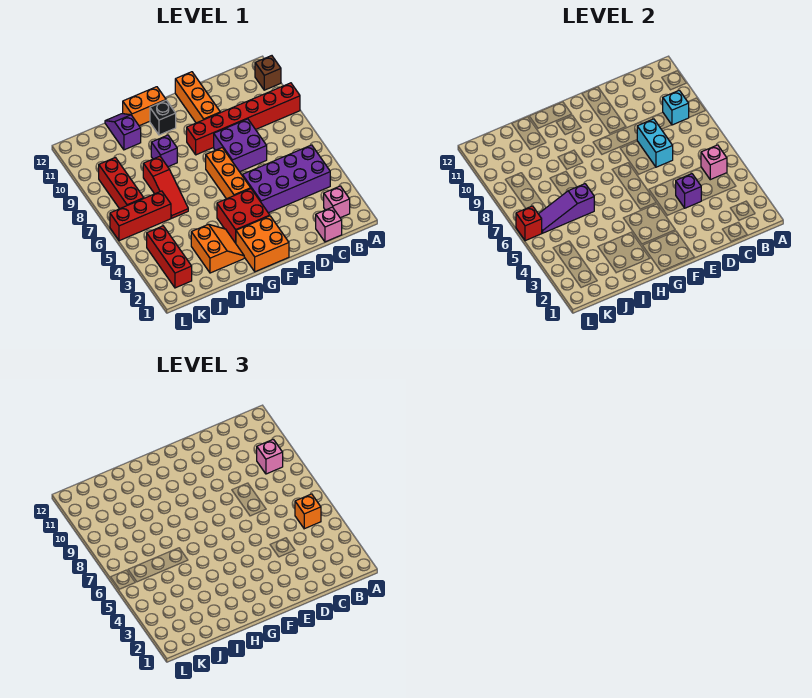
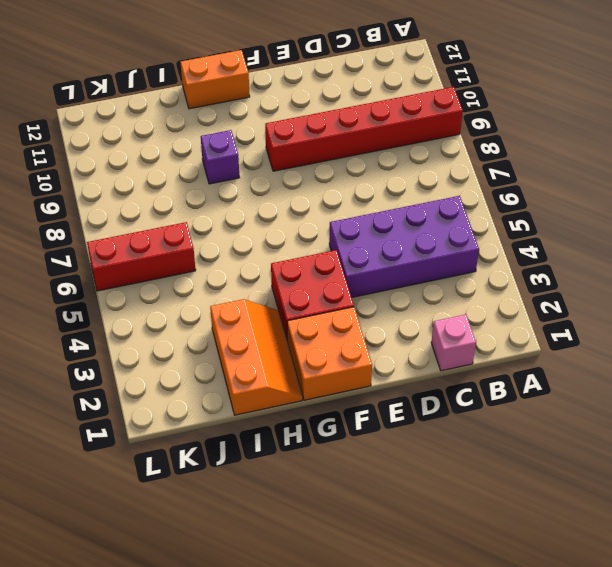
orange 2x3 slope [210,299,302,415] -> orange 2x2 slope [191,224,244,273]
none -> brown 1x1 brick [255,56,281,90]
none -> pink 1x1 brick [324,186,350,218]
none -> purple 2x2 brick [214,119,267,172]

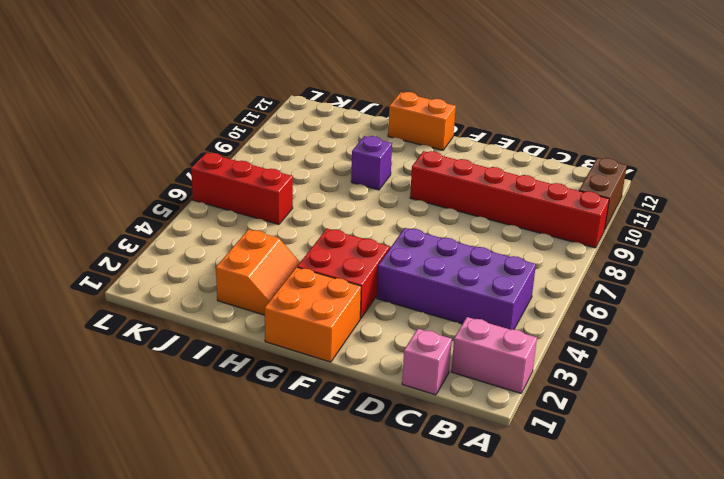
pink 1x2 brick [451,317,537,393] -> pink 1x1 brick [324,186,350,218]
brown 1x2 brick [579,158,627,229] -> brown 1x1 brick [255,56,281,90]
none -> purple 2x2 brick [214,119,267,172]
none -> orange 1x3 brick [175,72,220,123]
none -> orange 1x3 brick [206,148,251,199]

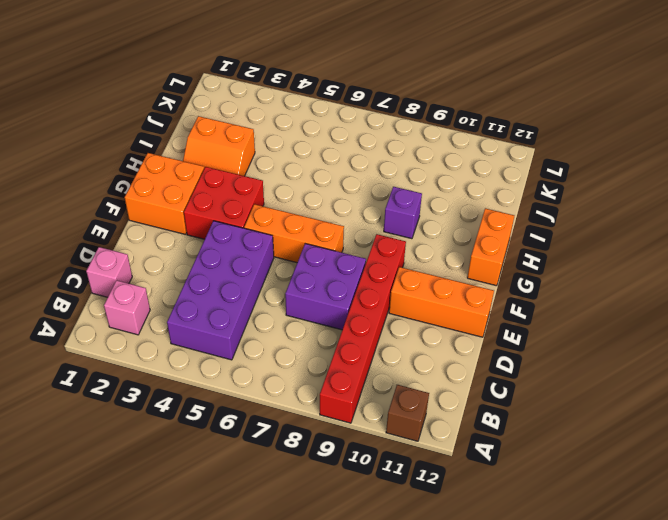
none -> black 1x1 brick [150,100,176,135]
none -> red 1x3 slope [143,156,188,218]
none -> purple 1x2 slope [105,114,141,150]

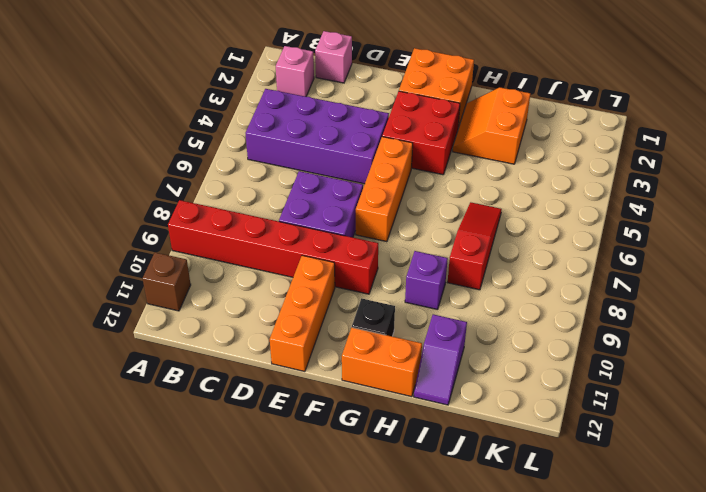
none -> red 1x3 brick [110,191,171,241]
none -> red 1x3 brick [147,226,192,288]
none -> red 1x3 brick [99,157,144,209]

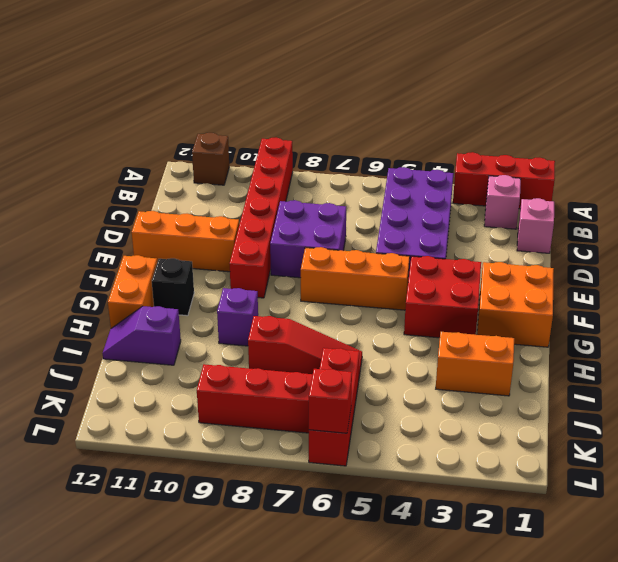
red 1x3 brick [453,152,555,209] -> red 1x3 brick moved to [147,226,192,288]
none -> pink 1x1 brick [701,145,727,180]
none -> cyan 1x1 brick [663,90,689,125]
none -> purple 1x1 brick [676,174,701,208]

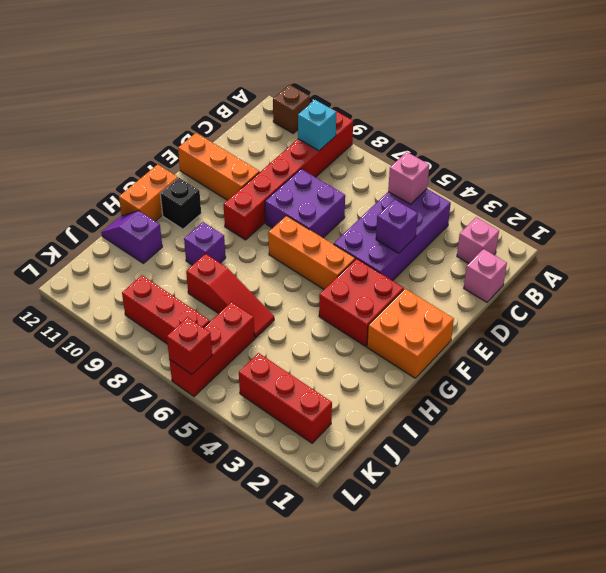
none -> orange 2x2 slope [191,224,244,273]
none -> cyan 1x2 brick [637,119,673,167]
none -> purple 1x3 slope [539,184,594,233]

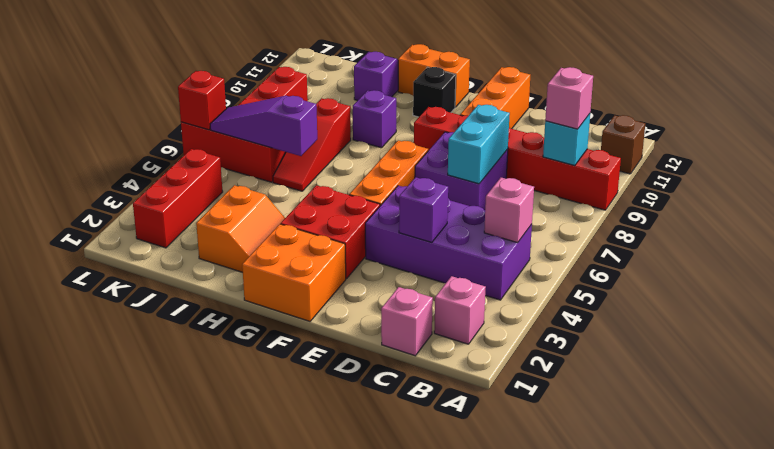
none -> orange 1x1 brick [295,494,321,529]

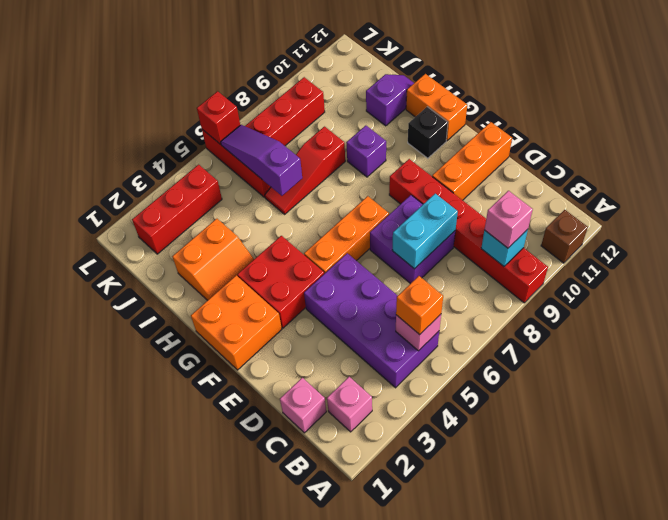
none -> purple 1x1 brick [676,174,701,208]

